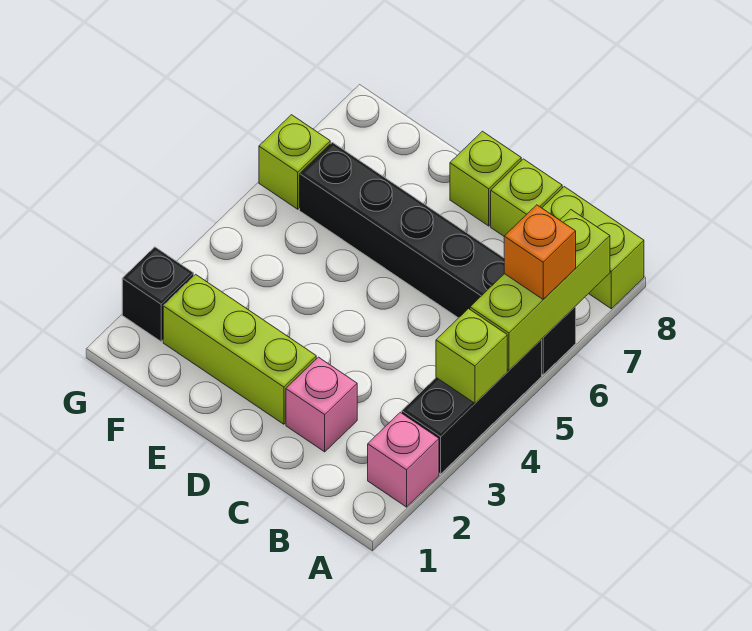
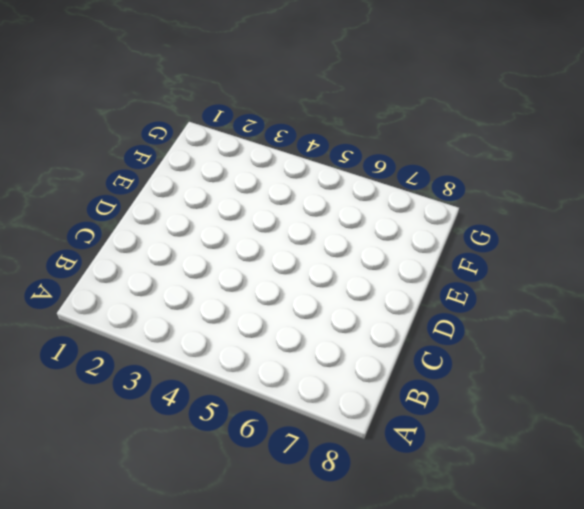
none -> pink 1x1 brick [368,412,439,507]
none -> black 1x3 brick [402,340,542,474]
none -> black 1x6 brick [300,142,576,375]

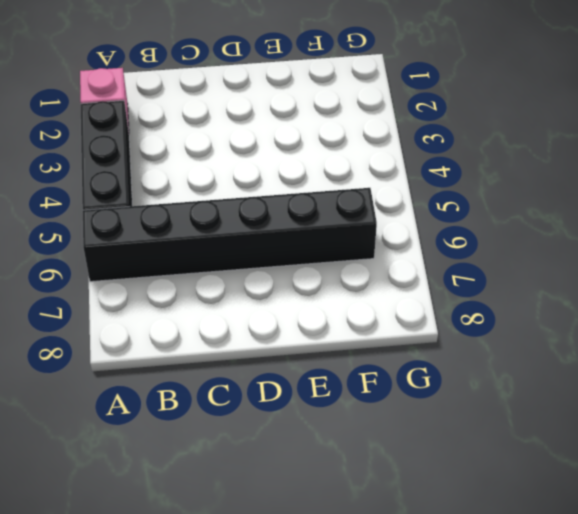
none -> lime 1x2 brick [542,187,644,309]
none -> pink 1x1 brick [286,357,357,452]
none -> lime 1x1 brick [491,159,562,236]

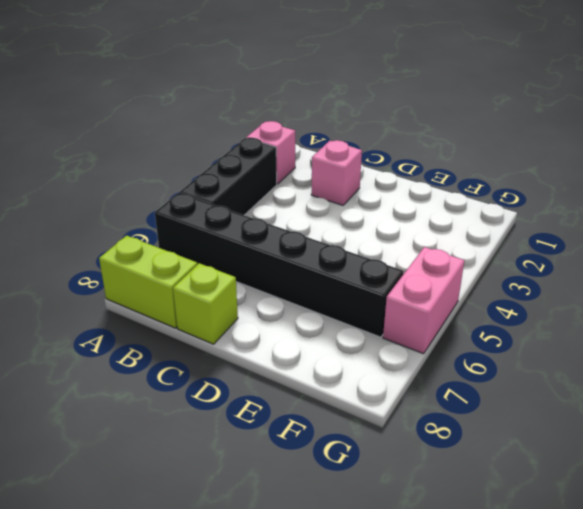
pink 1x2 brick [383,247,464,354] -> lime 1x1 brick [259,115,330,209]
none -> lime 1x3 brick [163,274,316,424]
none -> lime 1x1 brick [450,131,521,226]
none -> black 1x1 brick [122,247,194,341]

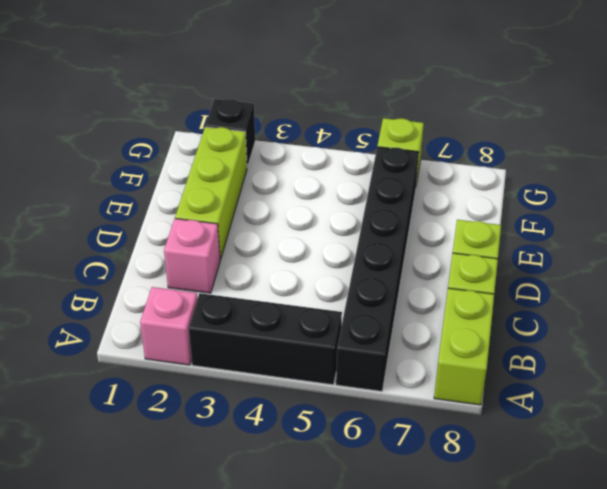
none -> lime 1x1 brick [436,309,507,403]
none -> lime 1x3 brick [470,210,610,370]
none -> orange 1x1 brick [504,205,576,299]

